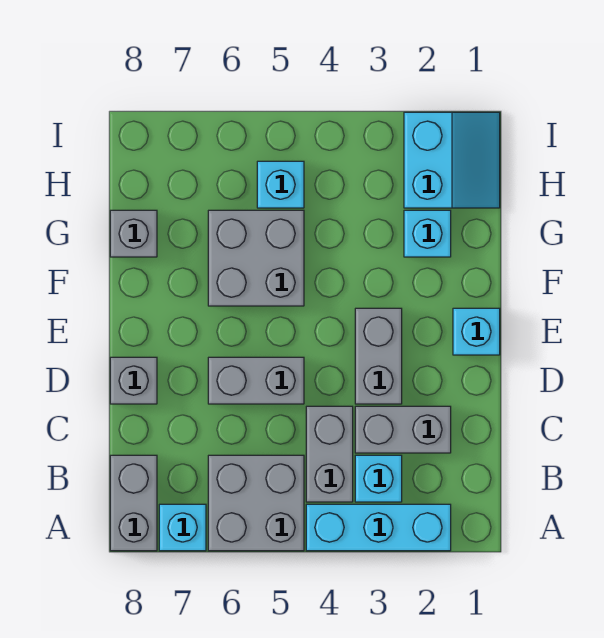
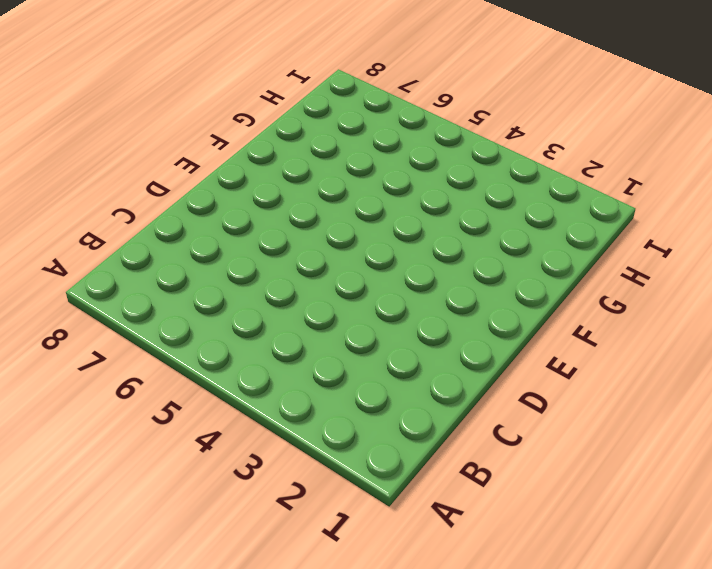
none -> cyan 1x3 brick [306,504,451,551]
none -> grey 2x2 brick [208,455,304,551]
none -> cyan 1x1 brick [159,504,206,551]

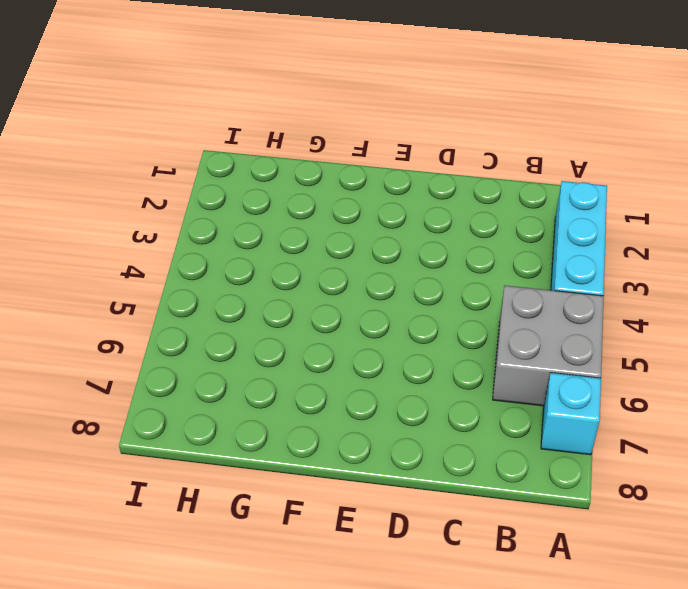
none -> grey 1x2 brick [110,455,157,551]
none -> cyan 1x1 brick [355,455,402,502]
none -> grey 1x2 brick [306,406,353,502]

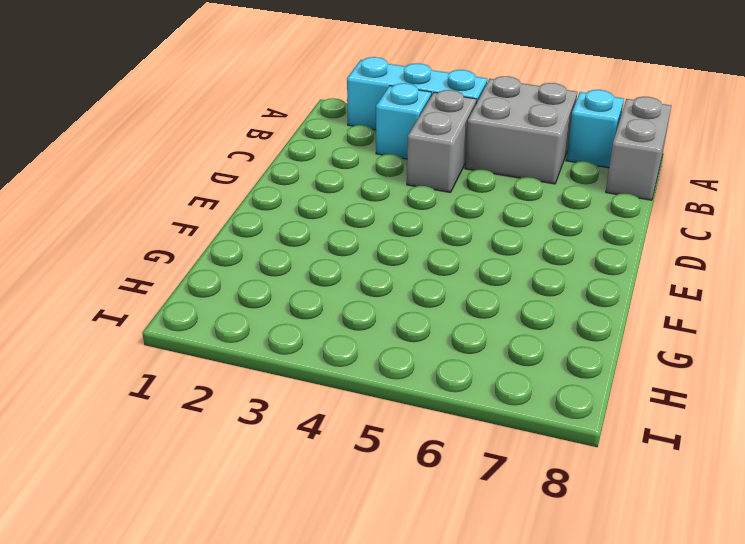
none -> grey 1x2 brick [355,406,451,453]
none -> grey 1x2 brick [355,308,402,404]
none -> grey 1x2 brick [208,357,304,404]

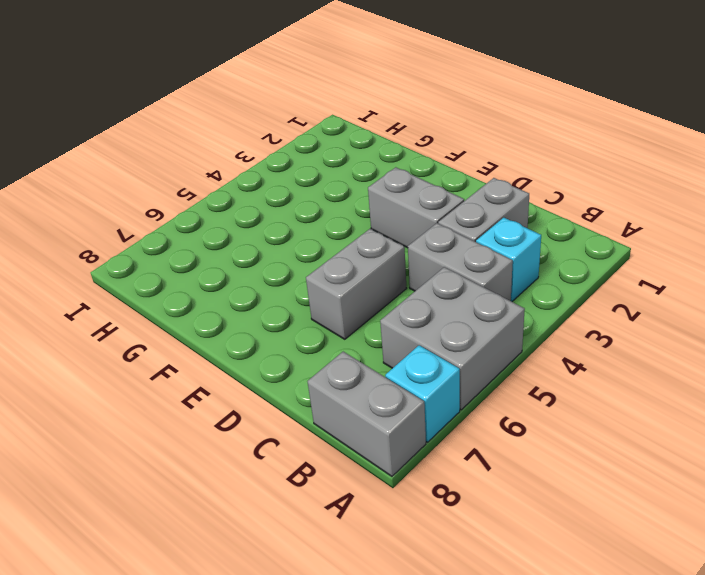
none -> cyan 1x3 brick [306,504,451,551]
none -> grey 1x1 brick [110,357,157,404]
none -> cyan 1x1 brick [453,308,500,355]

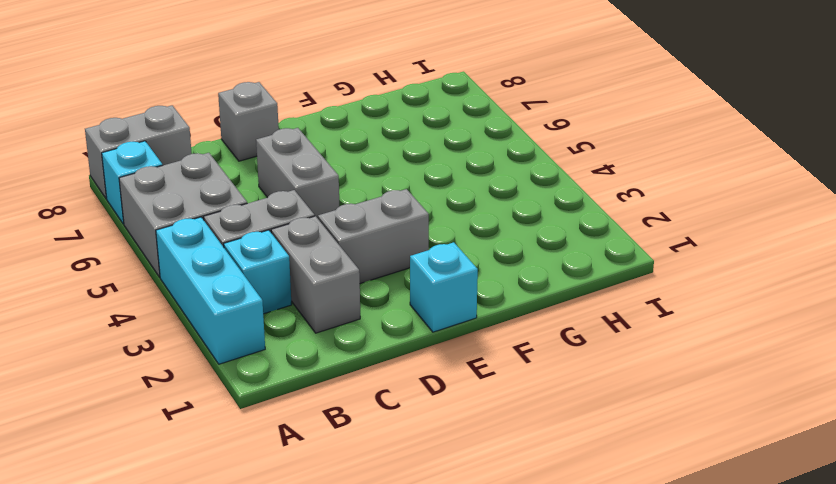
none -> grey 2x2 brick [208,210,304,306]
none -> cyan 1x1 brick [404,210,451,257]
none -> grey 1x1 brick [110,210,157,257]

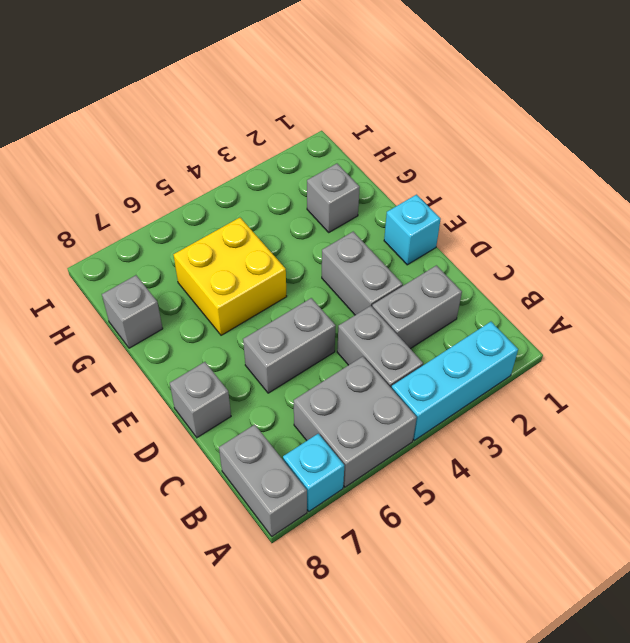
yellow 2x2 brick [174,218,287,335] -> grey 2x2 brick [208,210,304,306]
grey 1x1 brick [307,164,360,232] -> cyan 1x1 brick [404,210,451,257]
none -> cyan 1x1 brick [355,455,402,502]
none -> cyan 2x2 slope [404,112,500,208]
none -> cyan 1x1 brick [257,161,304,208]

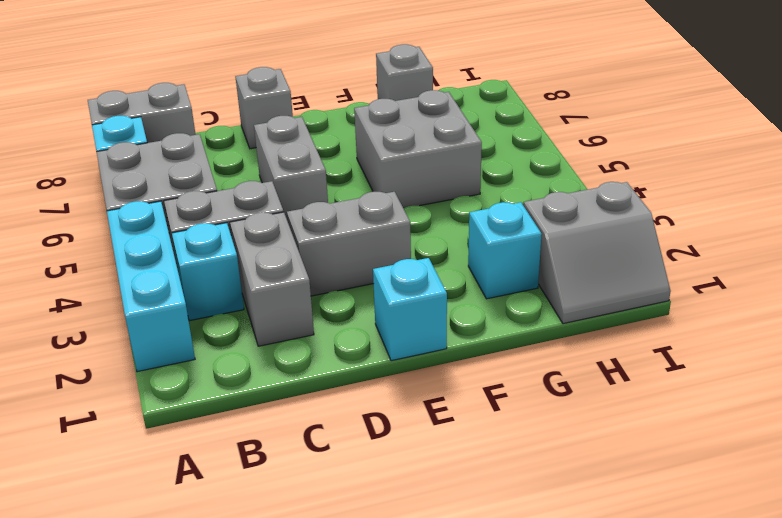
grey 2x2 slope [524,182,671,324] -> cyan 2x2 slope [404,112,500,208]
none -> cyan 1x1 brick [257,161,304,208]

